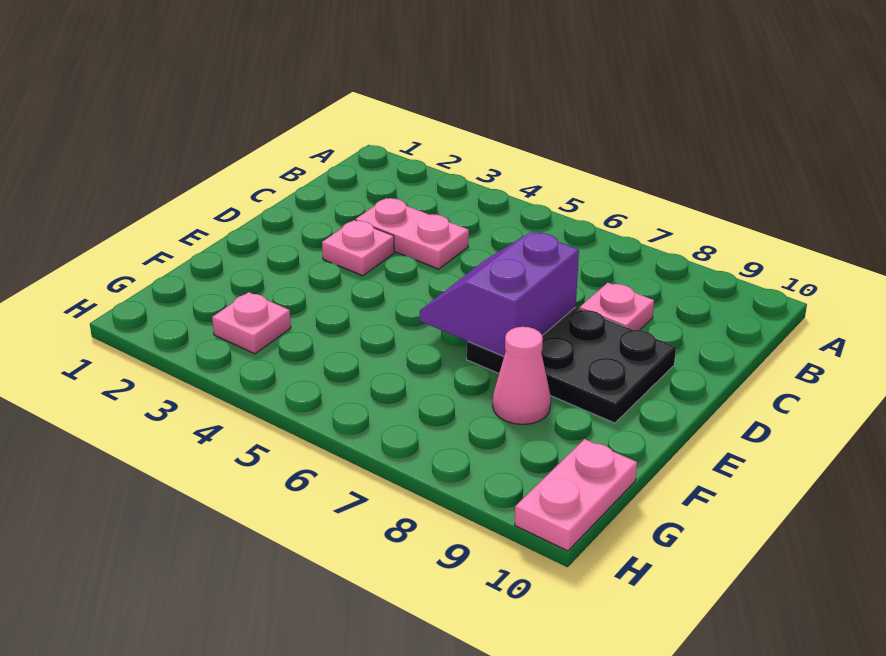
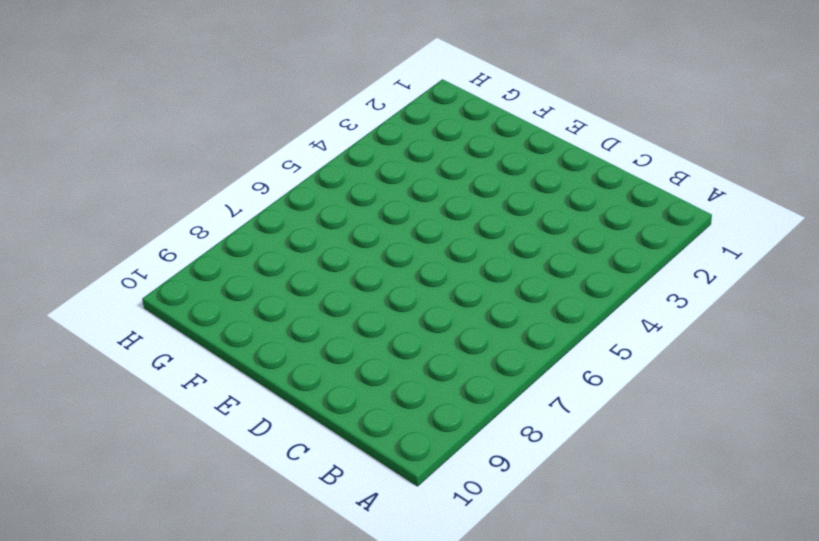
none -> pink 1x2 plate [356,198,469,269]
none -> pink 1x1 plate [579,283,654,330]

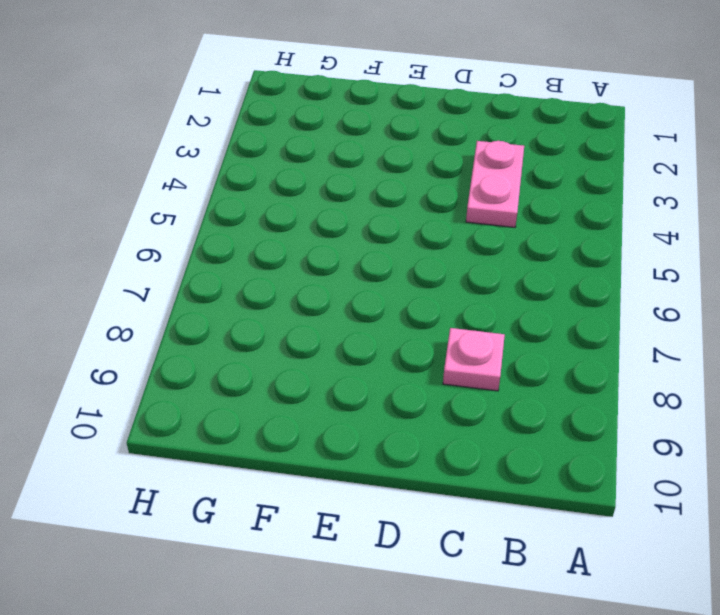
none -> pink 1x1 plate [322,220,394,276]
none -> black 2x3 plate [467,307,676,423]

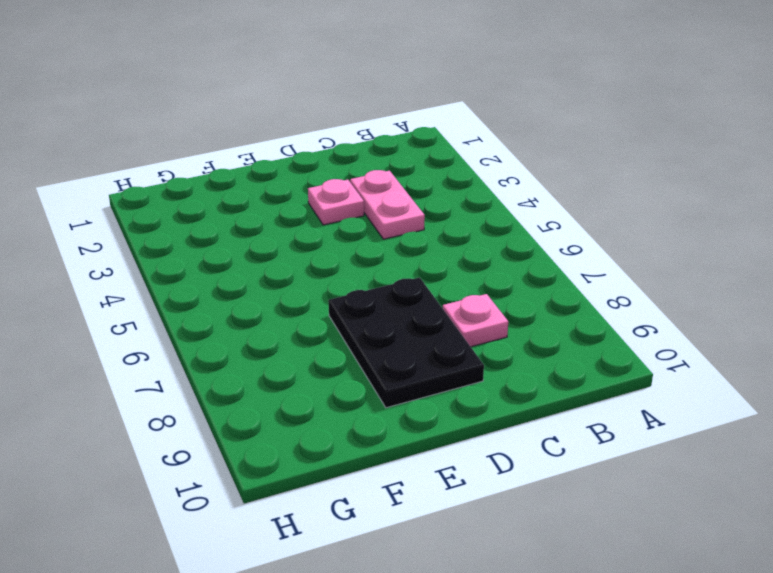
none -> pink 1x1 cone [493,327,551,425]
none -> pink 1x1 plate [212,292,291,354]

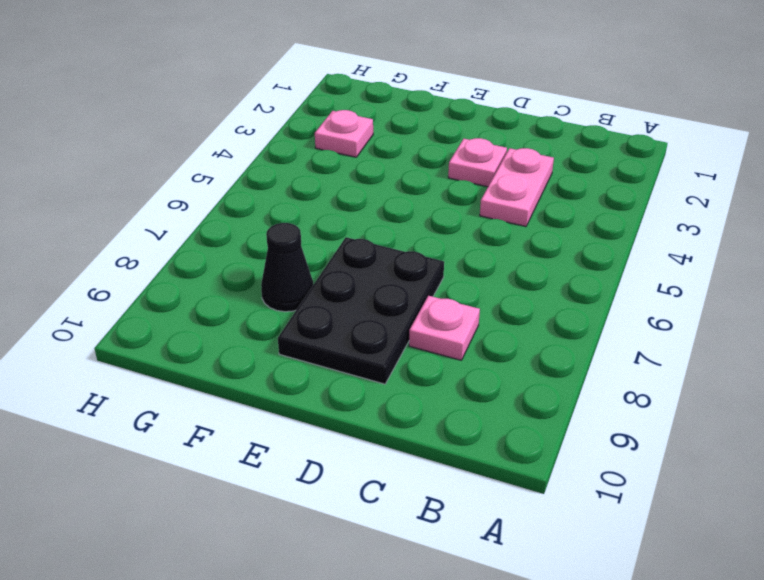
black 1x1 cone [261,223,313,312] -> pink 1x1 cone [493,327,551,425]
none -> pink 1x2 plate [515,439,637,551]
none -> purple 2x2 slope [420,232,579,356]

